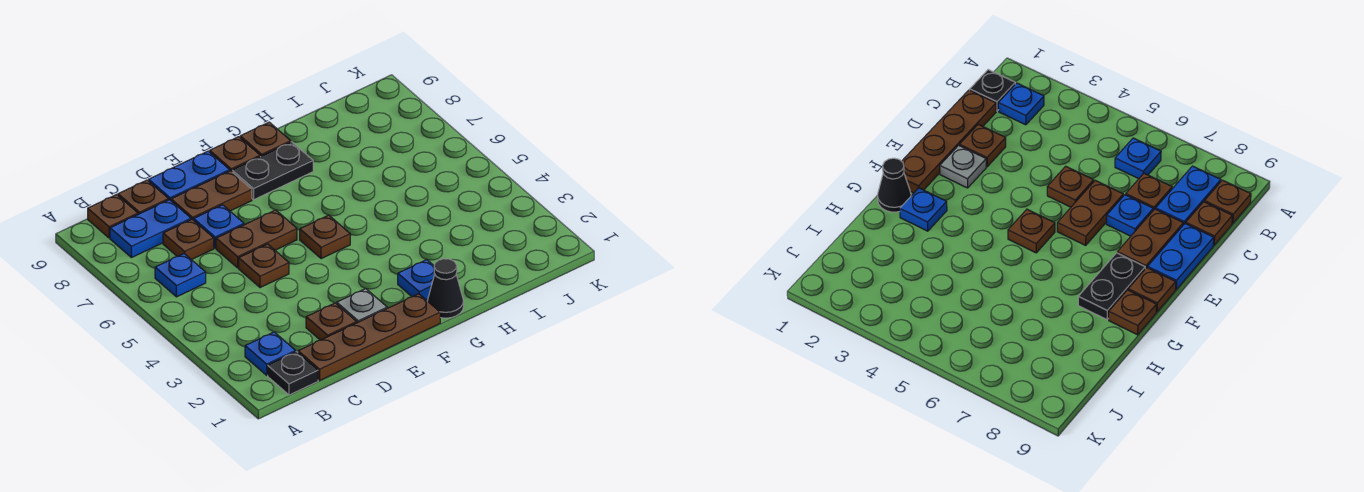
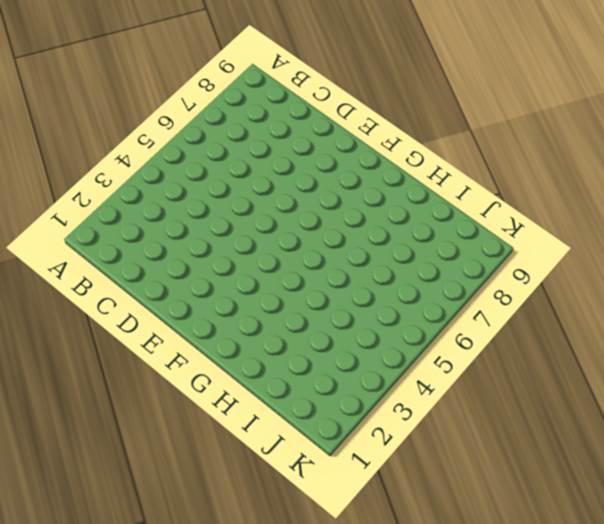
none -> black 1x1 plate [268,352,318,395]
none -> blue 1x1 plate [245,332,296,375]
none -> blue 1x1 plate [155,254,206,297]

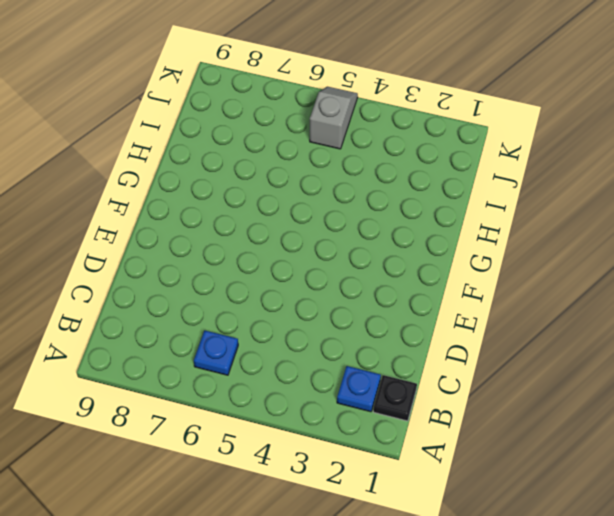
grey 1x2 slope [310,87,358,149] -> none
none -> blue 1x2 plate [110,200,191,258]
none -> brown 1x1 plate [88,195,138,238]
none -> brown 1x4 plate [298,294,440,380]

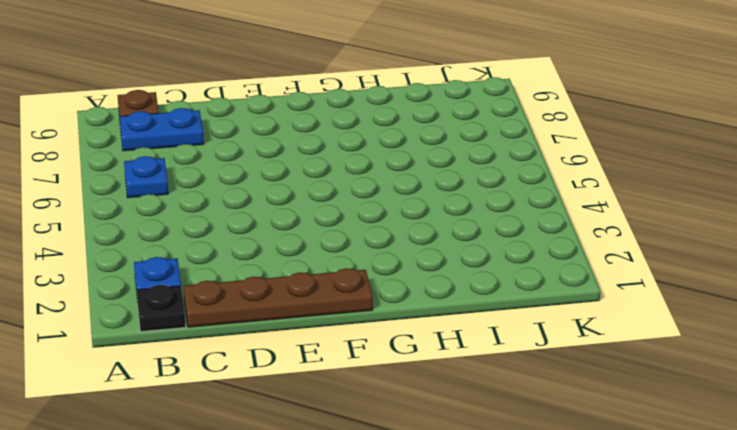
none -> brown 1x1 plate [163,219,214,260]
none -> brown 1x1 plate [118,180,169,214]
none -> brown 1x1 plate [306,303,357,340]

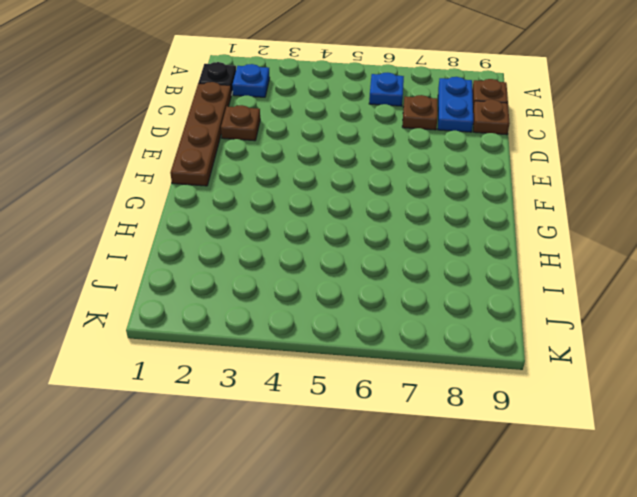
none -> brown 1x1 plate [239,244,289,288]
none -> brown 1x2 plate [216,210,297,268]
none -> blue 1x1 plate [194,205,244,248]

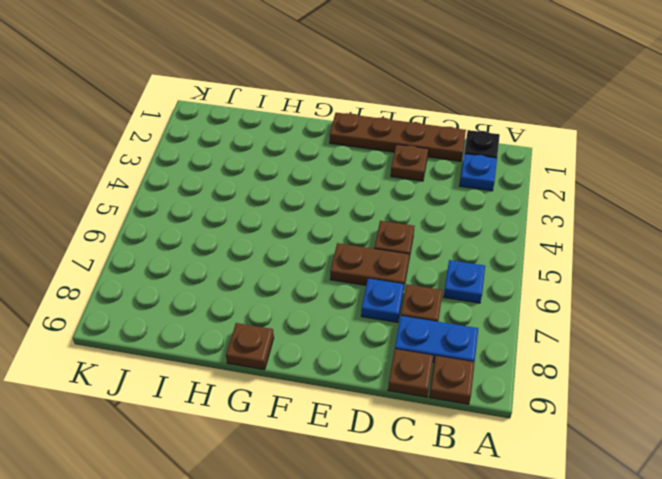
none -> brown 1x2 plate [171,171,252,220]
none -> blue 1x2 plate [149,151,230,200]
none -> grey 1x1 plate [337,289,387,323]

